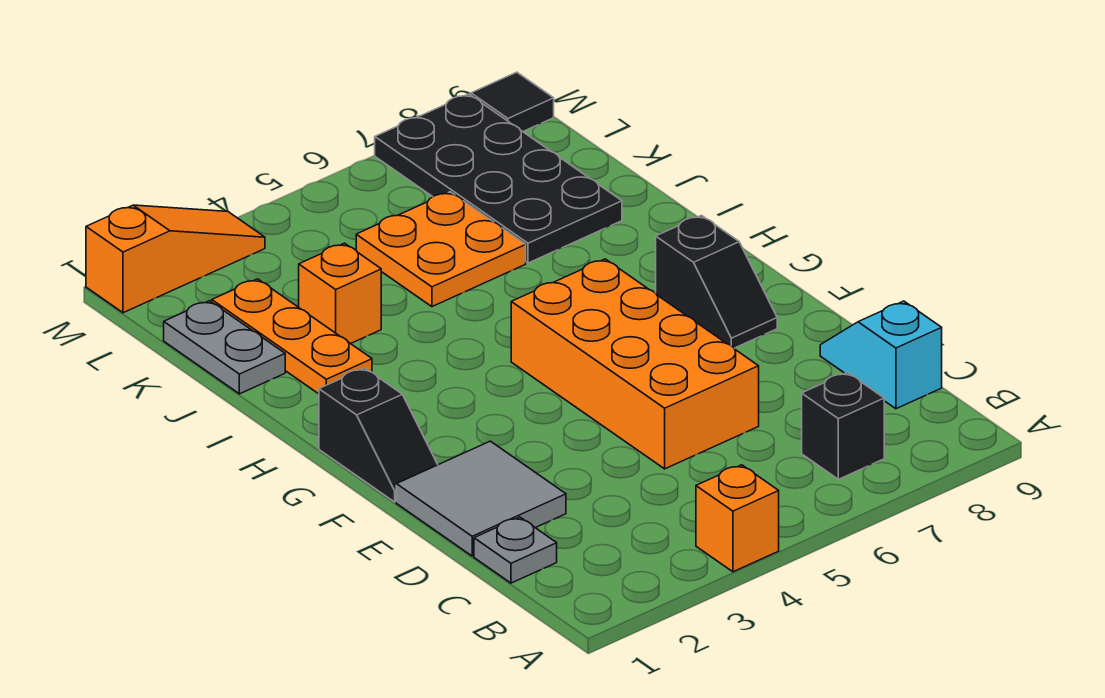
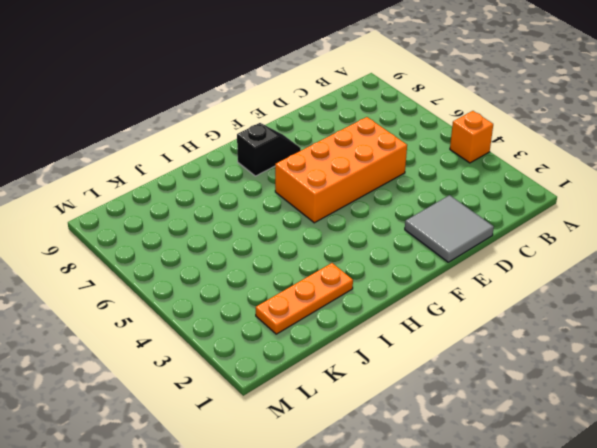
none -> black 1x1 brick [802,372,884,479]
none -> grey 1x1 plate [474,517,557,583]
none -> cyan 1x2 slope [820,301,942,409]

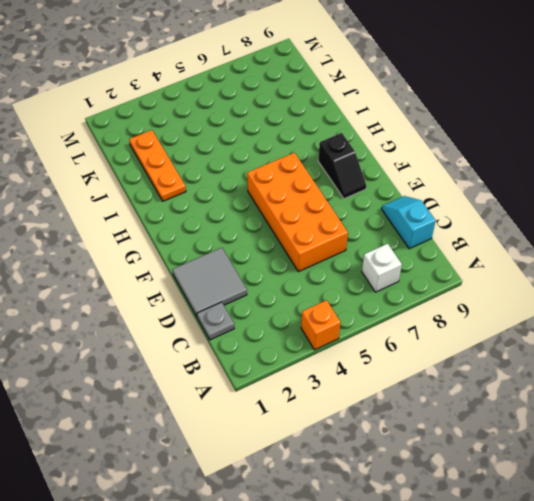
white 1x1 brick [362,244,402,292] -> black 1x1 brick [802,372,884,479]
none -> black 1x2 slope [319,368,438,502]
none -> grey 1x2 plate [164,301,285,394]
none -> orange 1x1 brick [299,243,381,344]

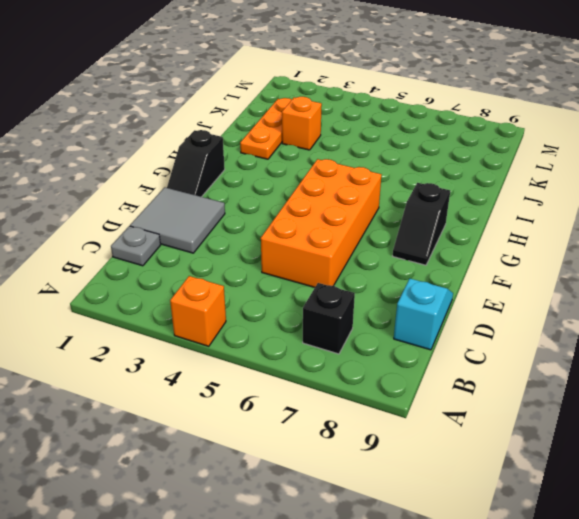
none -> grey 1x2 plate [164,301,285,394]
none -> orange 2x2 plate [356,192,526,307]
none -> black 2x4 plate [375,94,622,263]

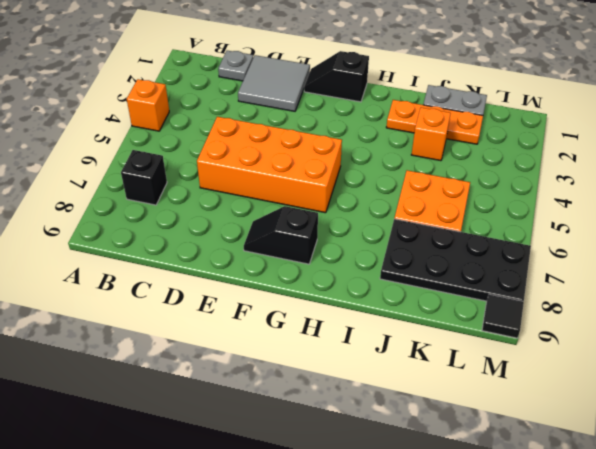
none -> cyan 1x2 slope [820,301,942,409]
none -> orange 1x3 slope [86,205,265,313]

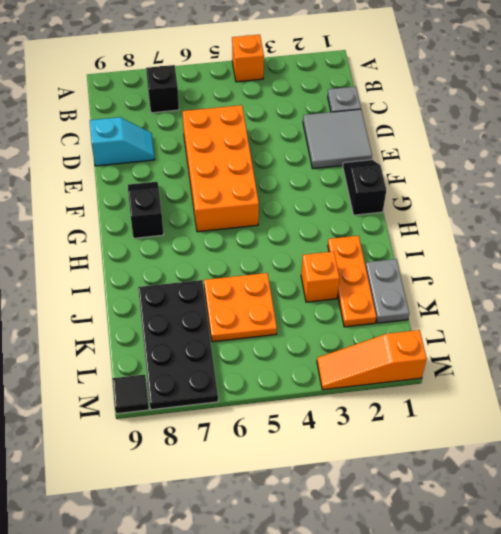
cyan 1x2 slope [90,117,155,166] -> cyan 1x2 slope turned to [820,301,942,409]

